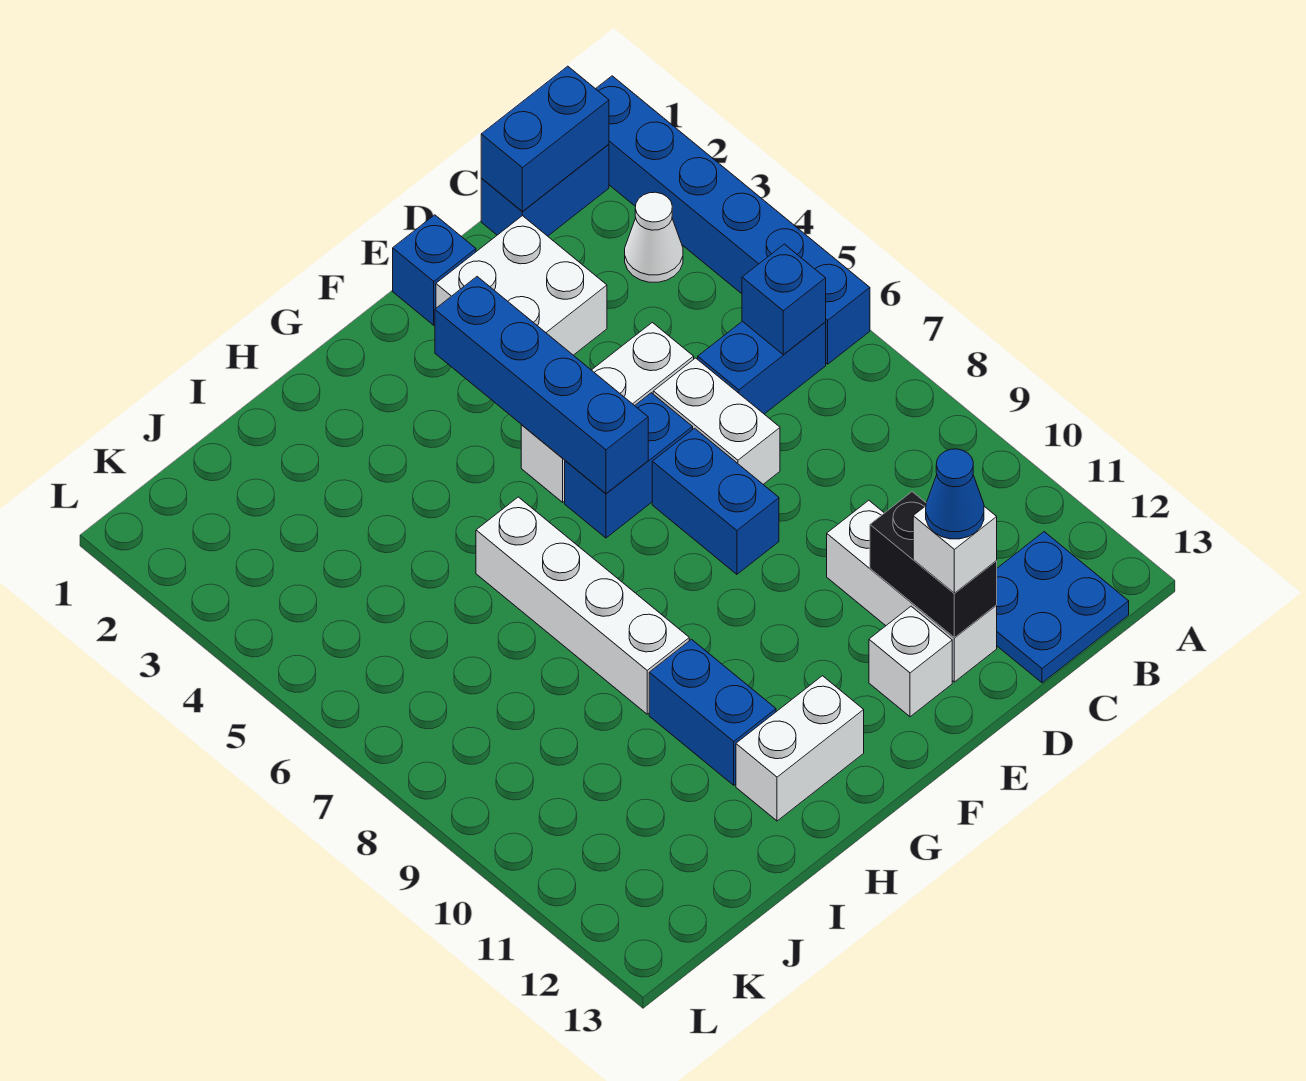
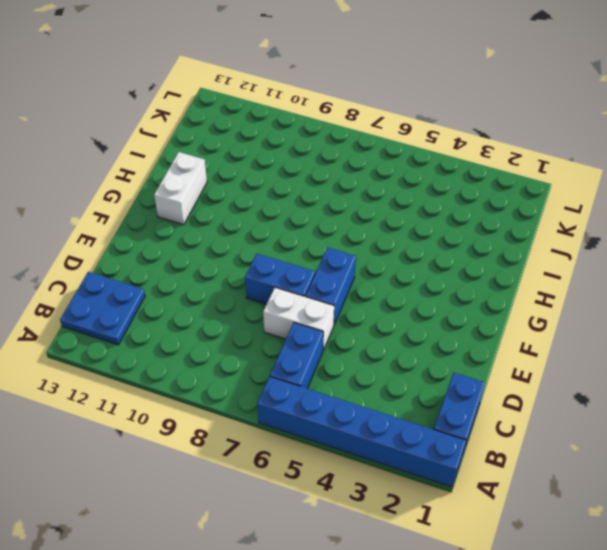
none -> white 1x1 cone [625,192,683,282]
none -> white 2x2 brick [436,216,607,355]
none -> white 1x3 brick [521,322,694,502]

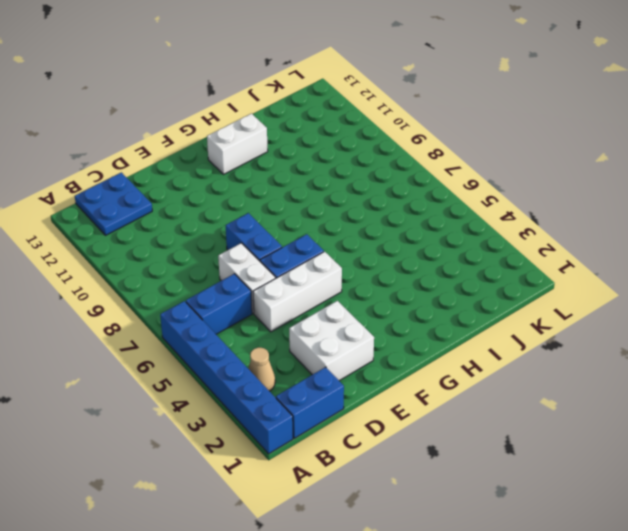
tan 1x1 cone [248,347,275,391] -> white 1x1 cone [625,192,683,282]
none -> white 1x3 brick [827,500,997,682]
none -> blue 1x1 brick [393,215,476,325]
none -> white 1x1 brick [869,606,952,717]

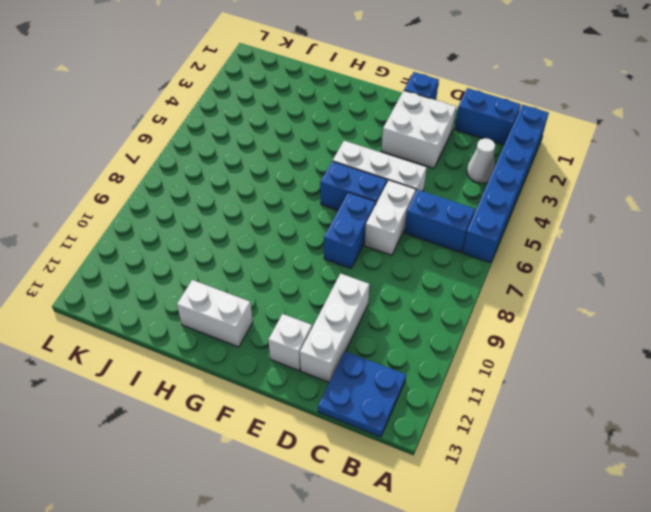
none -> white 1x4 brick [476,497,689,714]
none -> blue 1x2 brick [649,639,776,785]
none -> blue 1x2 brick [481,66,609,211]

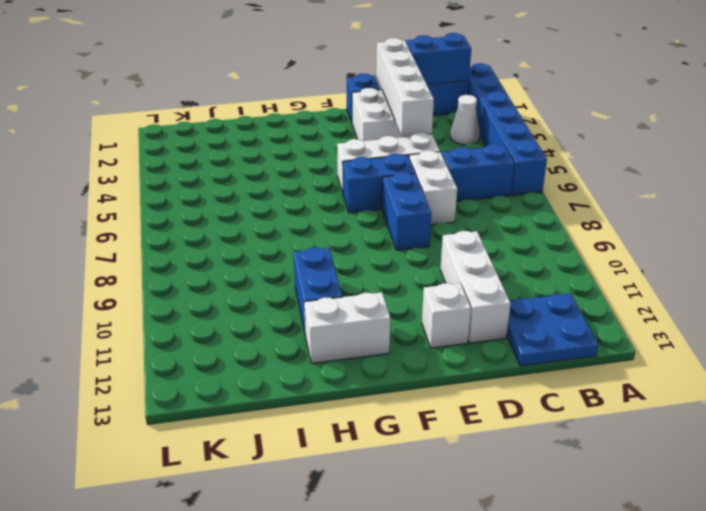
white 1x4 brick [376,38,434,136] -> white 1x4 brick moved to [476,497,689,714]
none -> blue 1x1 brick [742,244,826,354]
none -> black 1x2 brick [870,492,997,638]
none -> blue 1x4 brick [435,277,648,493]

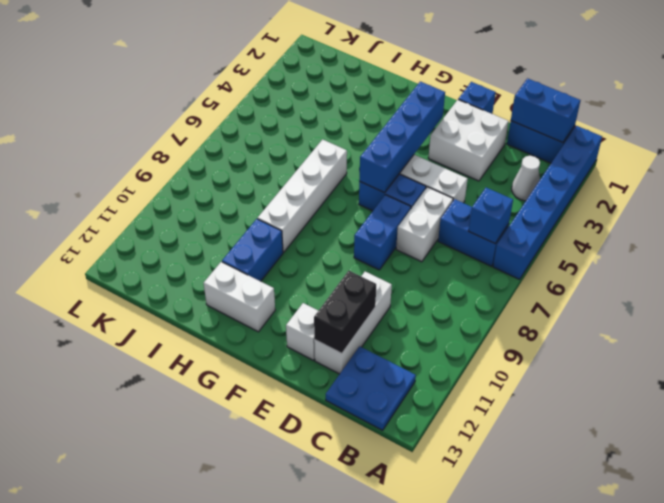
none -> white 1x1 brick [913,506,997,593]
none -> blue 1x1 cone [926,449,984,539]

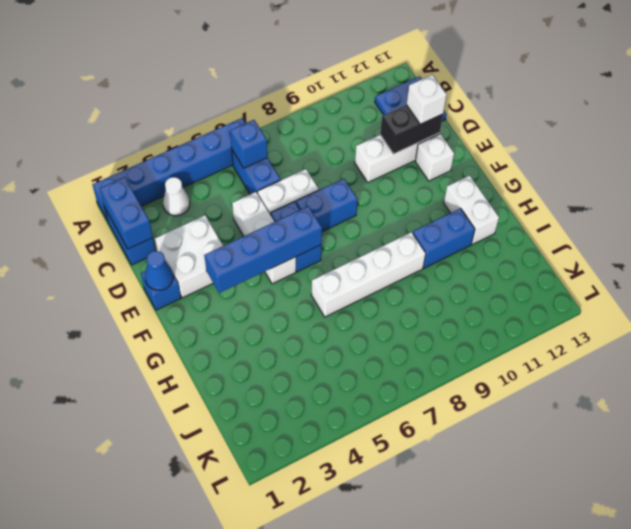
blue 1x1 cone [145,251,173,290] -> blue 1x1 cone moved to [926,449,984,539]

